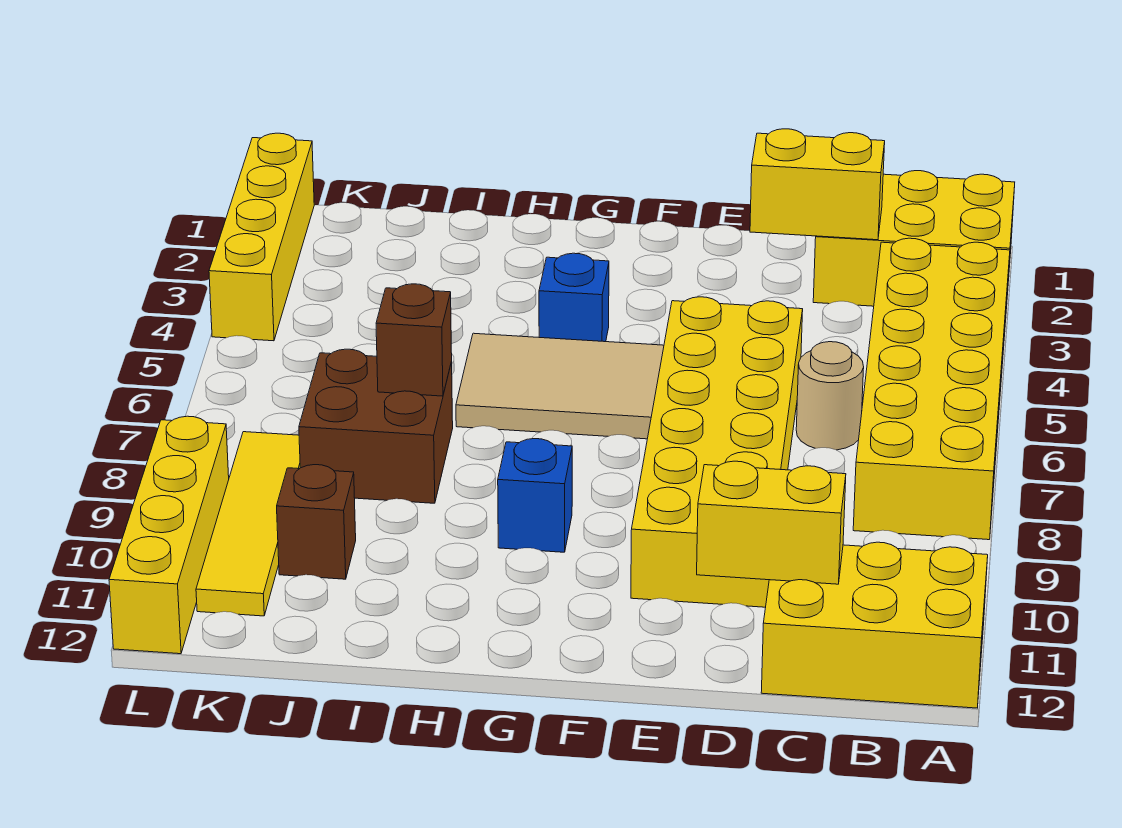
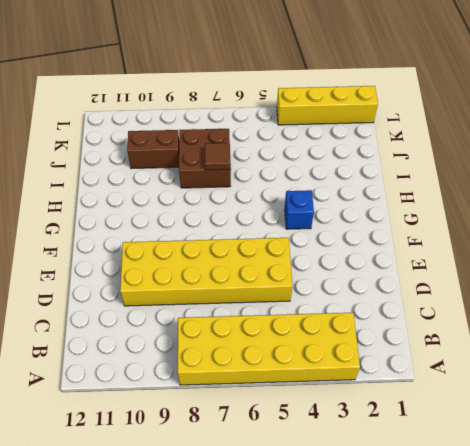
brown 1x1 tile [205,143,231,170] -> brown 1x1 brick [376,284,452,396]
brown 1x2 brick [127,130,179,169] -> brown 1x1 brick [277,465,356,579]
none -> yellow 2x3 brick [813,171,1015,309]
none -> yellow 2x3 brick [761,542,988,708]
none -> tan 1x1 round brick [796,342,864,450]

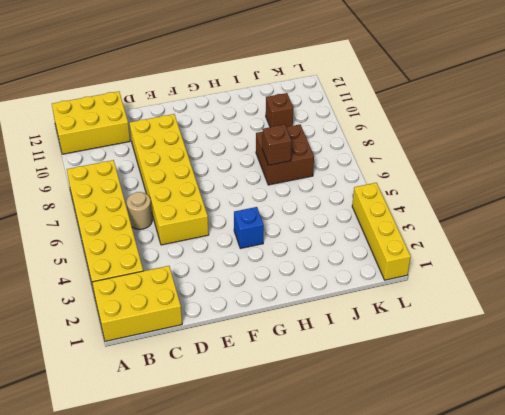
none -> tan 2x3 tile [456,333,664,439]
none -> blue 1x1 brick [498,439,572,552]
none -> yellow 1x4 tile [196,432,300,616]

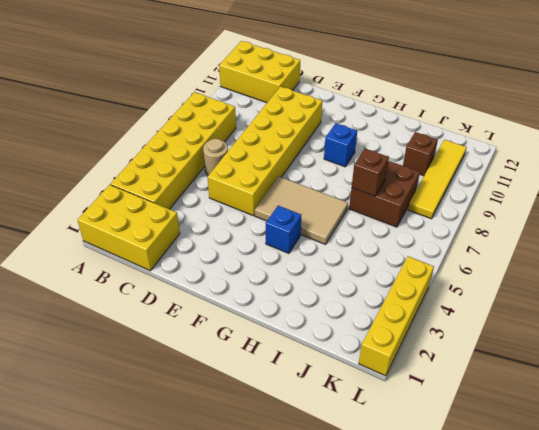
none -> yellow 1x4 brick [109,416,229,654]
none -> yellow 1x2 brick [750,129,885,240]
none -> yellow 1x2 brick [697,461,846,584]

